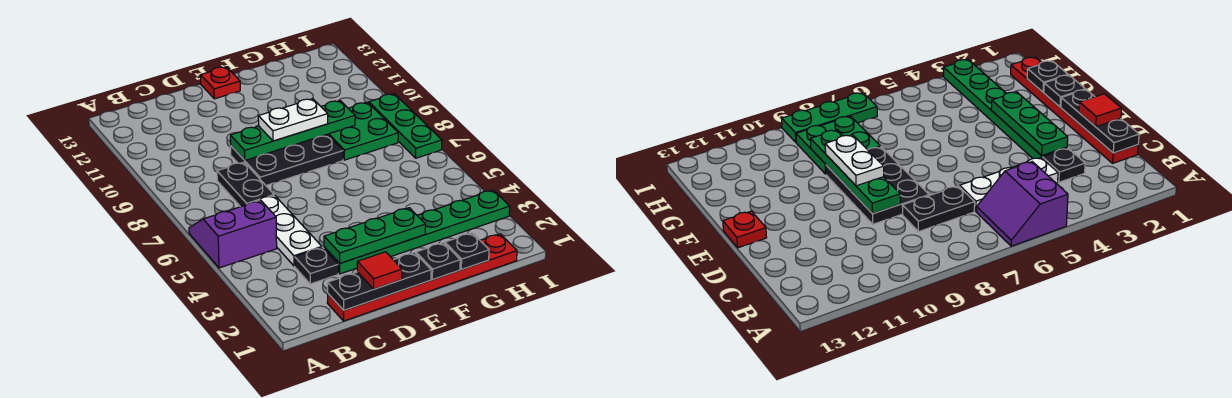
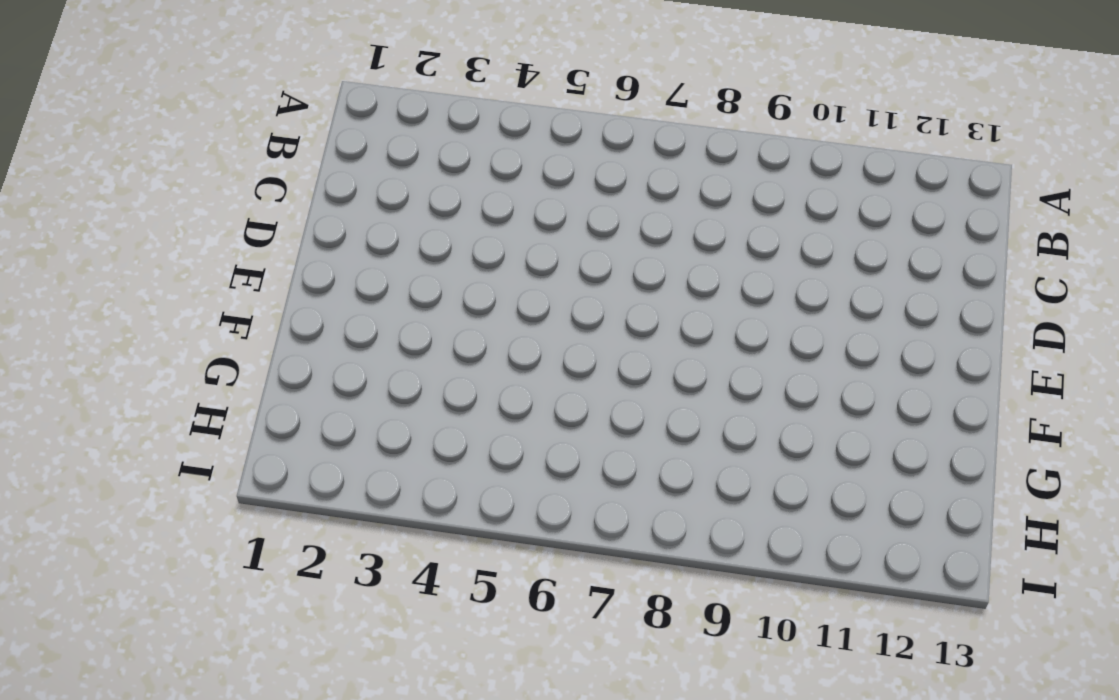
none -> purple 2x2 slope [189,200,277,268]
none -> red 1x6 plate [327,234,517,321]
none -> black 1x1 plate [295,247,338,284]

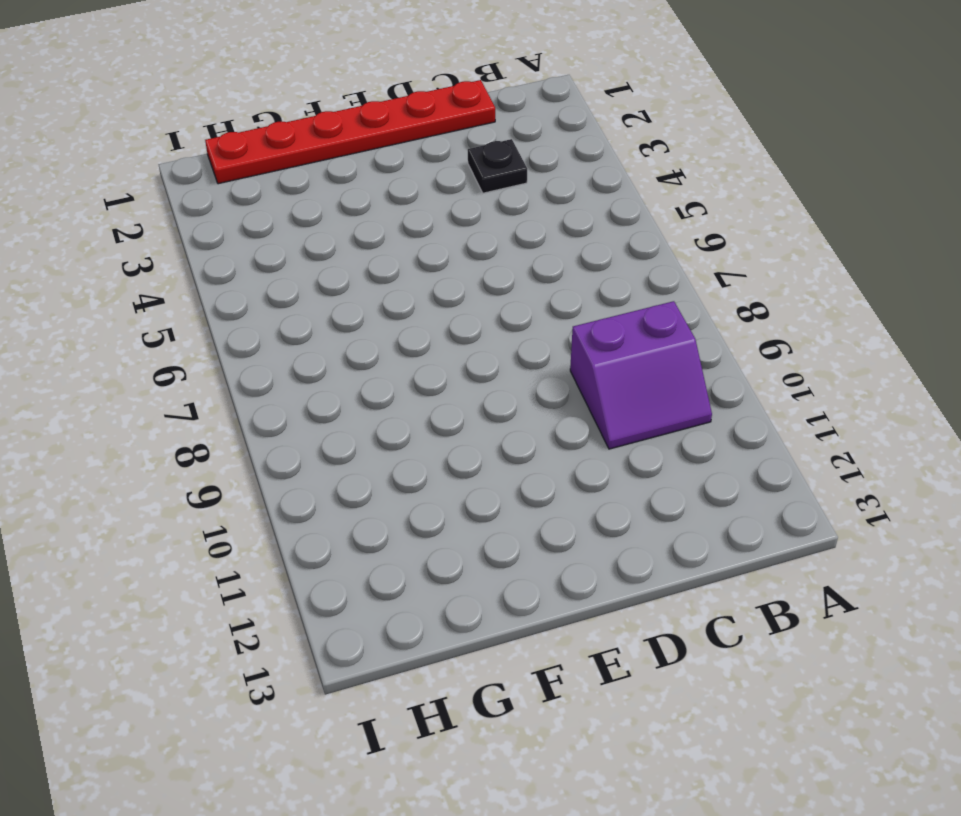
purple 2x2 slope [570,301,712,449] -> purple 2x2 slope moved to [189,200,277,268]
none -> white 1x3 plate [256,195,322,266]
none -> black 1x2 plate [217,162,274,207]
none -> green 1x6 plate [324,190,510,274]

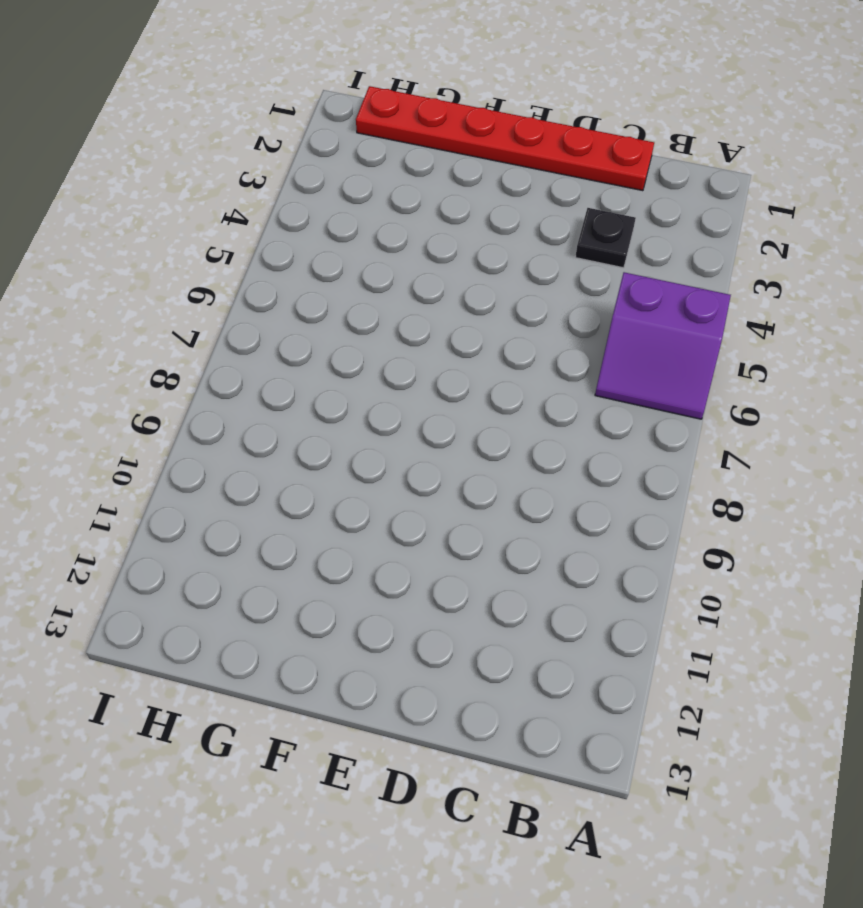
none -> white 1x3 plate [256,195,322,266]
none -> black 1x2 plate [217,162,274,207]
none -> green 1x6 plate [324,190,510,274]

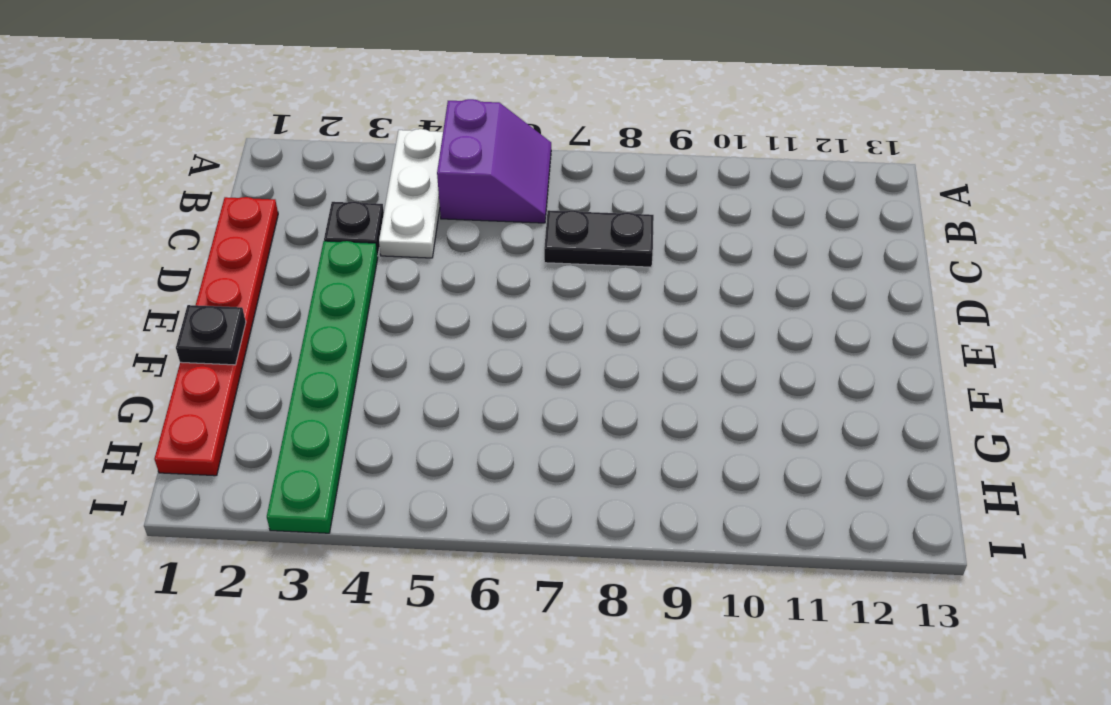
white 1x3 plate [379,129,443,258] -> white 1x3 plate turned to [256,195,322,266]
none -> black 2x3 plate [231,134,343,185]
none -> red 1x1 plate [201,67,240,99]
none -> green 2x2 plate [328,102,398,160]

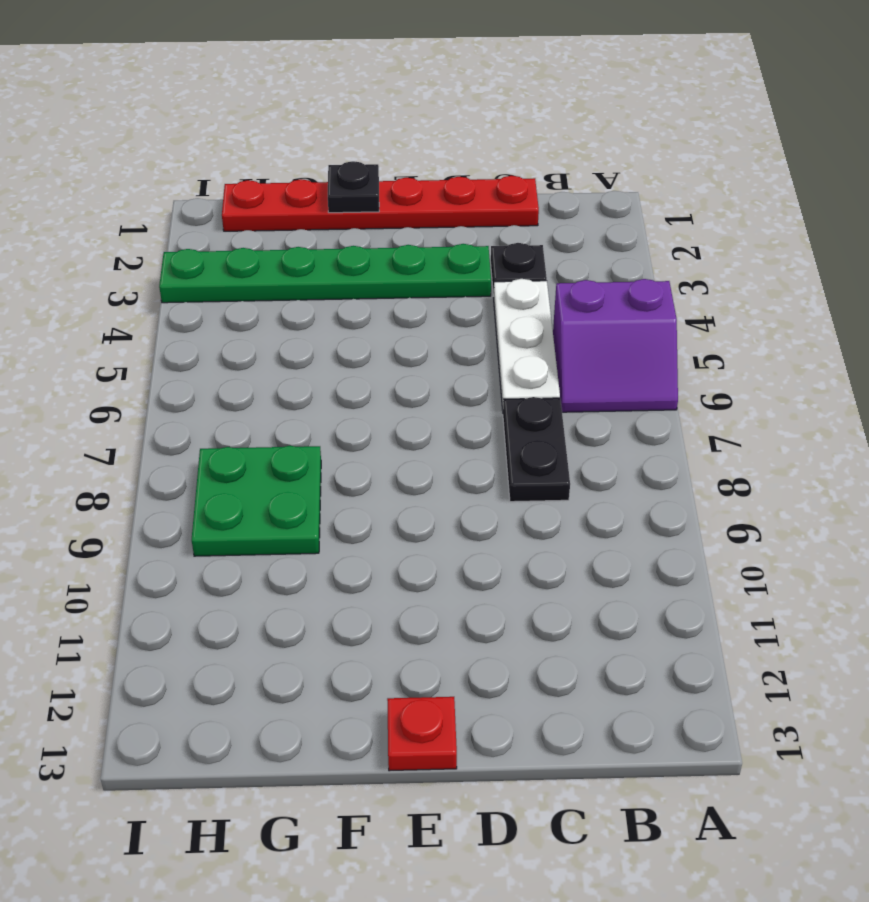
none -> black 2x3 plate [231,134,343,185]
none -> green 1x3 plate [369,94,442,158]
none -> black 1x3 plate [328,253,431,310]

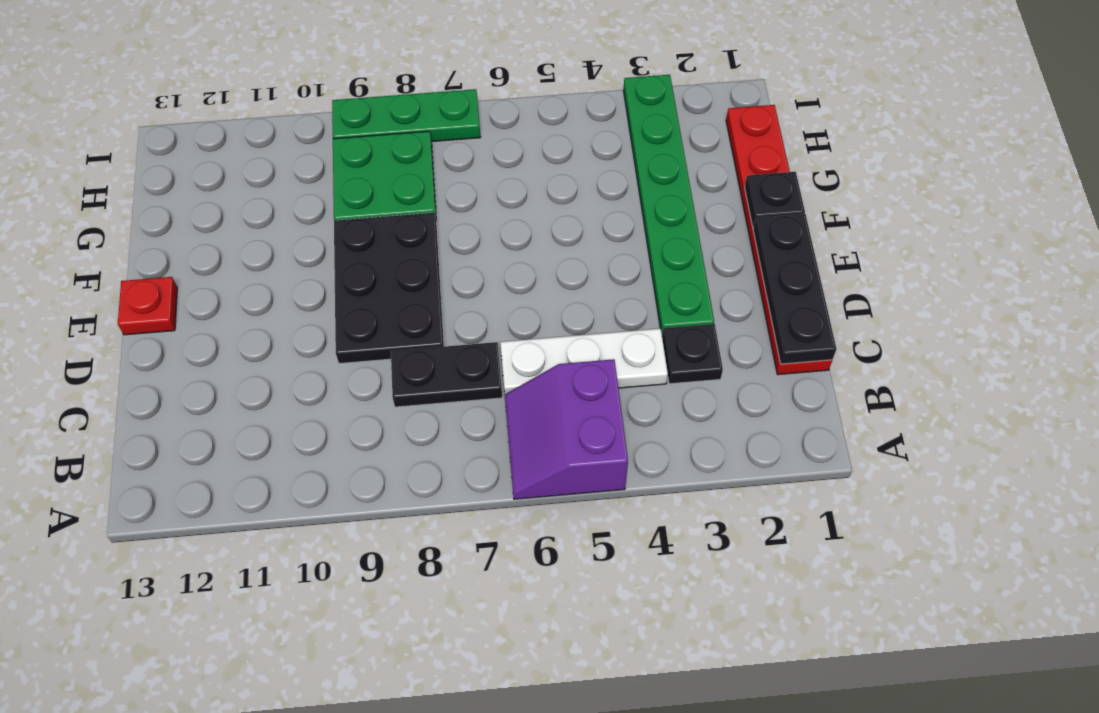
none -> green 1x3 plate [324,208,425,263]
none -> green 1x4 plate [230,101,355,160]
none -> black 1x1 plate [445,233,489,270]

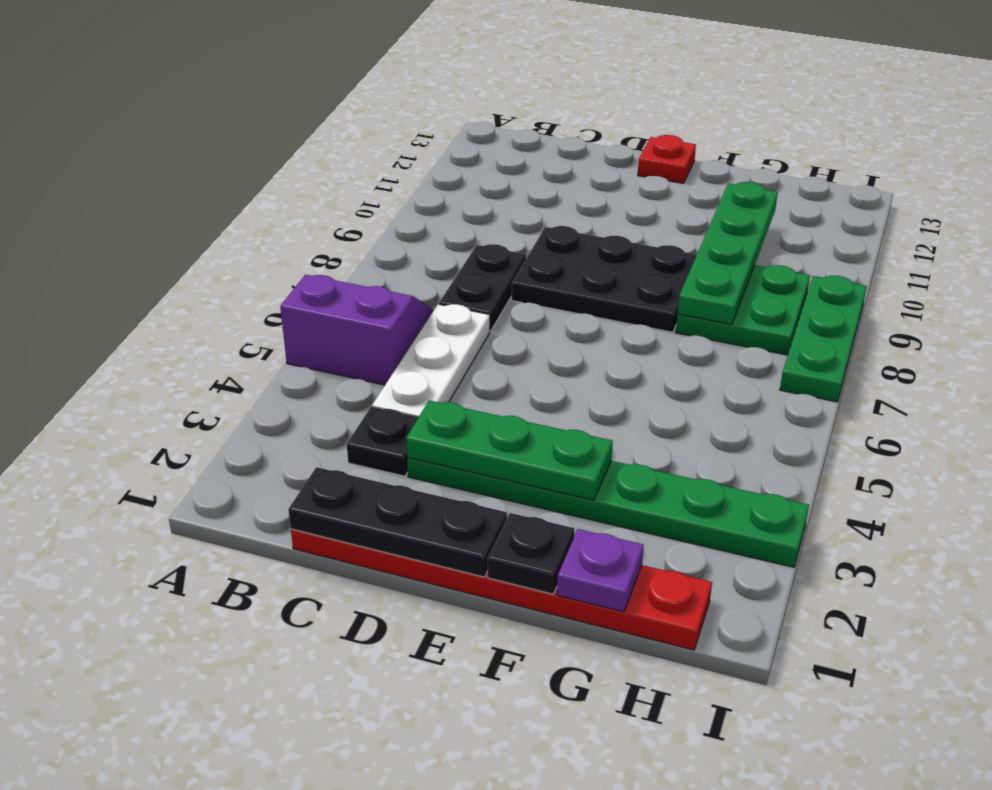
purple 1x1 plate [557,529,644,612] -> black 1x1 plate [445,233,489,270]
green 1x4 plate [678,182,778,325] -> green 1x4 plate turned to [230,101,355,160]
none -> red 1x1 tile [357,252,402,289]
none -> white 1x2 plate [258,99,328,141]

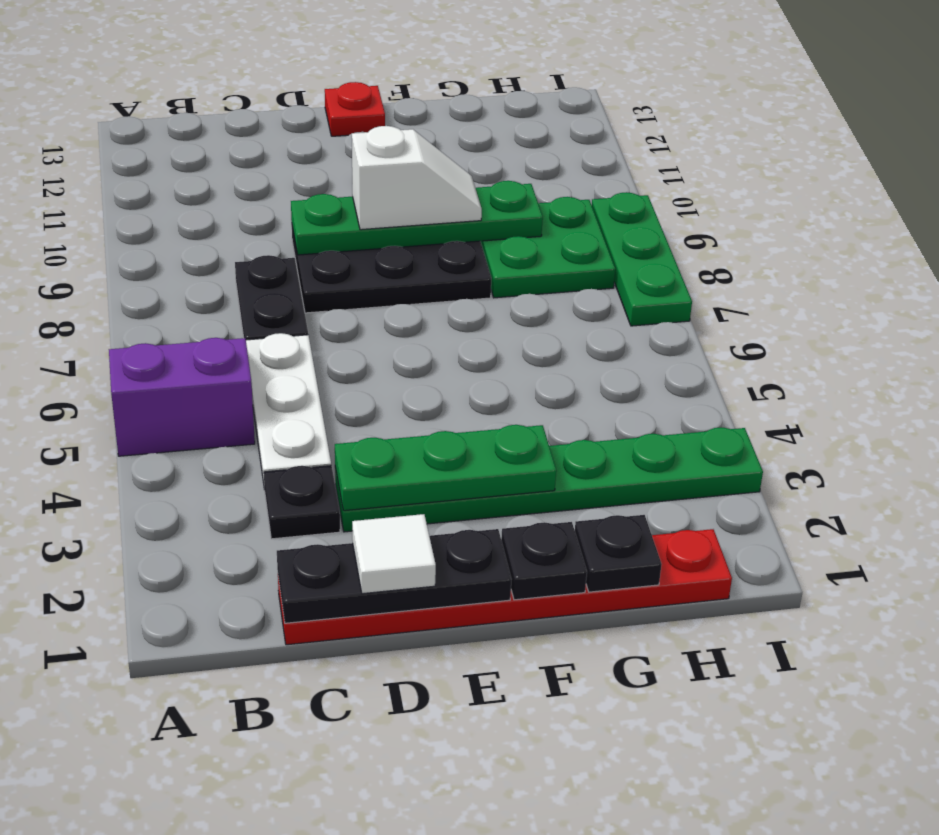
white 1x1 tile [352,514,436,594] -> red 1x1 tile [357,252,402,289]
white 1x2 slope [352,126,482,230] -> white 1x2 plate [258,99,328,141]

